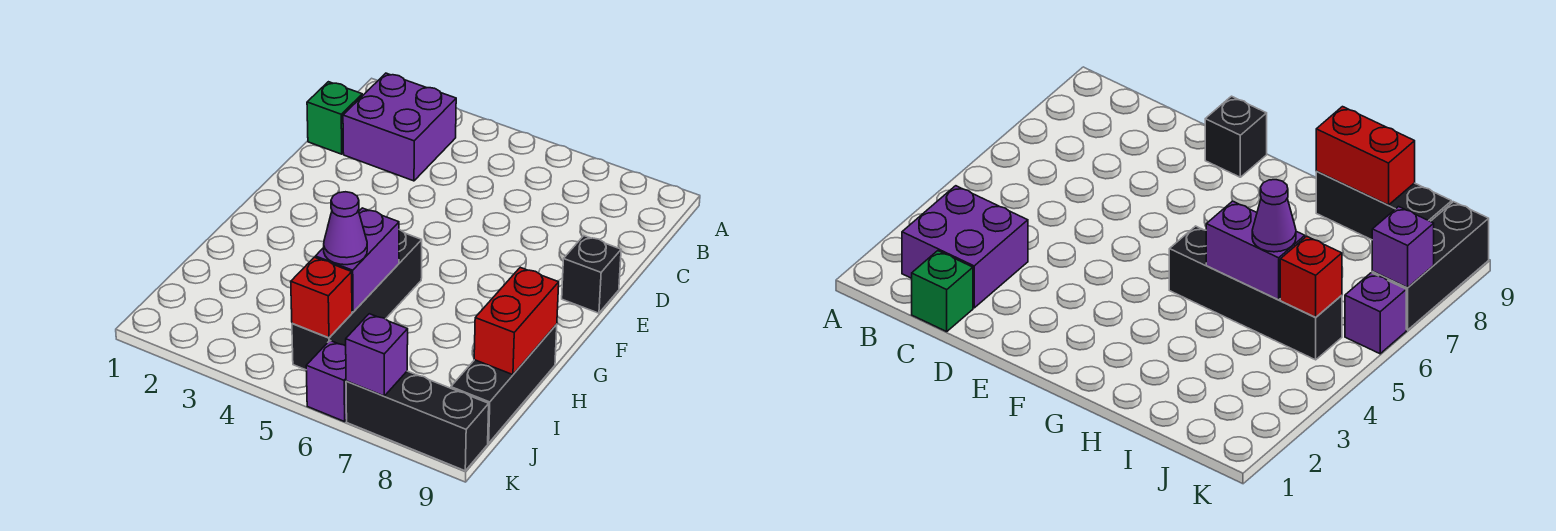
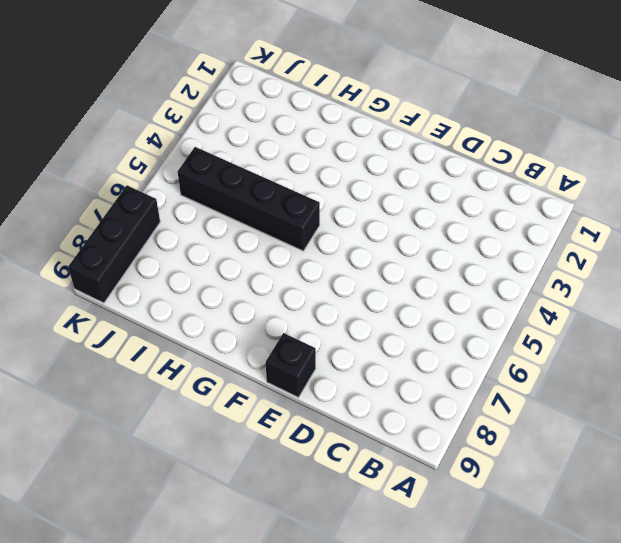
none -> purple 2x2 brick [343,73,456,181]
none -> green 1x1 brick [307,82,362,154]
none -> black 1x3 brick [451,324,557,443]

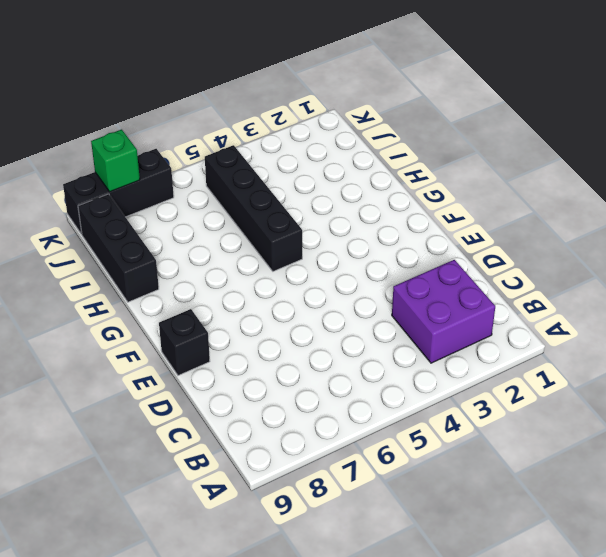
green 1x1 brick [91,129,140,192] -> green 1x1 brick moved to [307,82,362,154]
none -> purple 1x1 brick [306,341,347,422]
none -> purple 1x2 brick [315,208,399,312]
none -> red 1x2 brick [474,267,559,375]

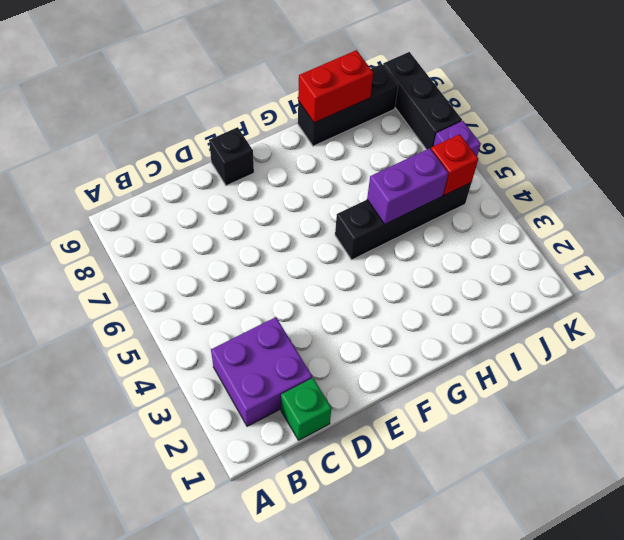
none -> purple 1x1 brick [346,314,408,396]
none -> purple 1x1 cone [324,192,367,265]

